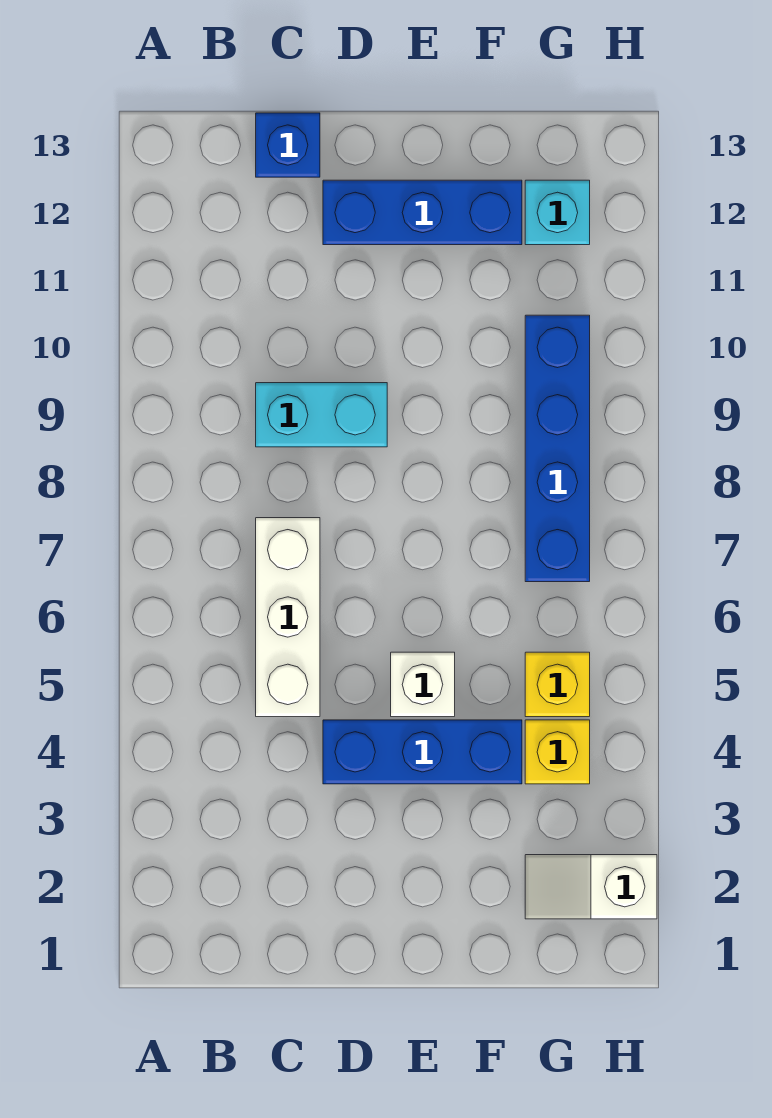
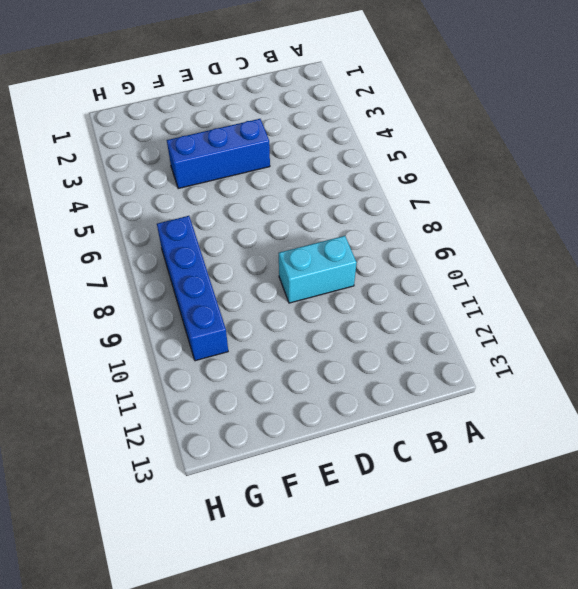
none -> white 1x3 brick [256,518,320,717]
none -> blue 1x1 brick [256,113,320,177]

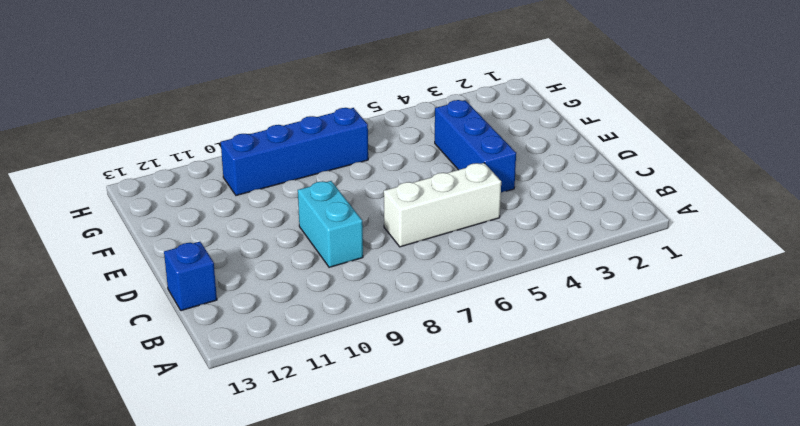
none -> blue 1x3 brick [323,180,522,245]
none -> white 1x1 brick [391,652,455,717]

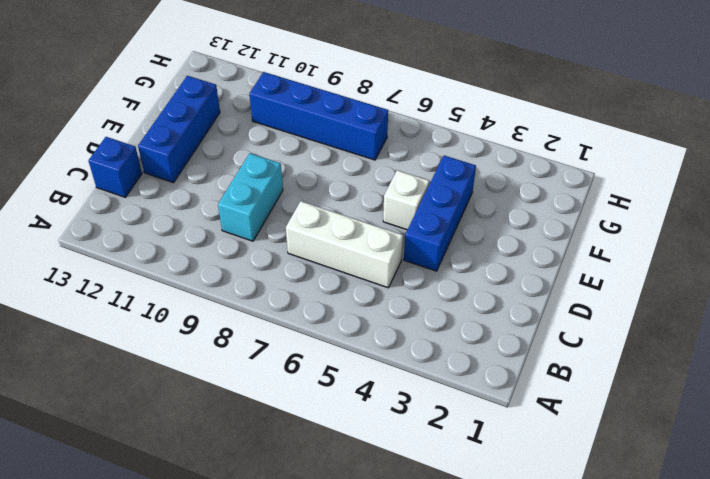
none -> white 1x2 slope [525,855,657,919]
none -> yellow 1x1 brick [525,720,590,784]

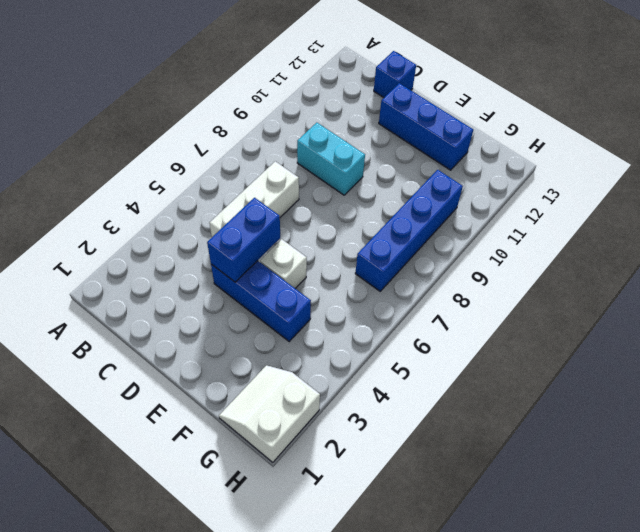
blue 1x2 brick [207,198,280,282] -> none
white 2x2 slope [219,365,320,462] -> white 1x2 slope [525,855,657,919]
none -> yellow 1x1 brick [525,720,590,784]
none -> yellow 1x1 brick [525,652,590,717]

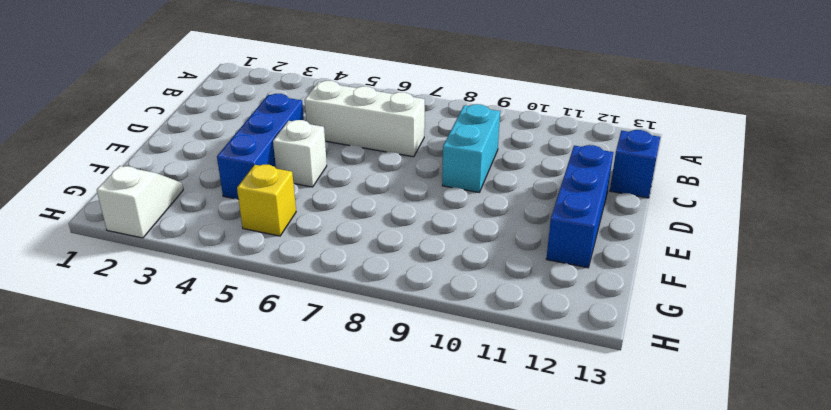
none -> yellow 1x1 brick [525,720,590,784]
none -> blue 1x4 brick [525,315,590,582]

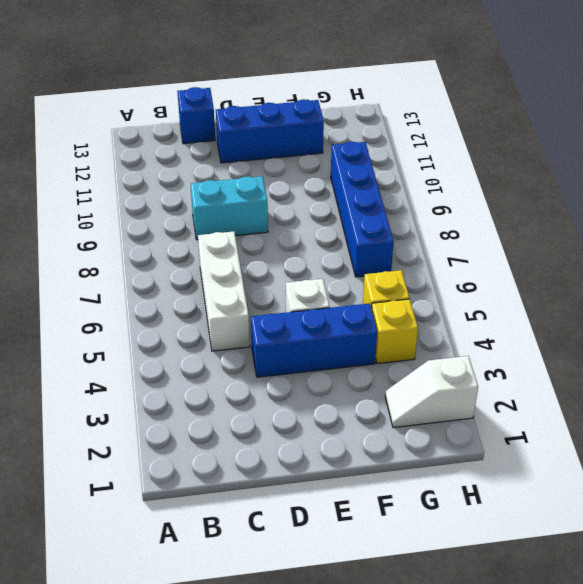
none -> cyan 1x1 brick [525,180,590,245]

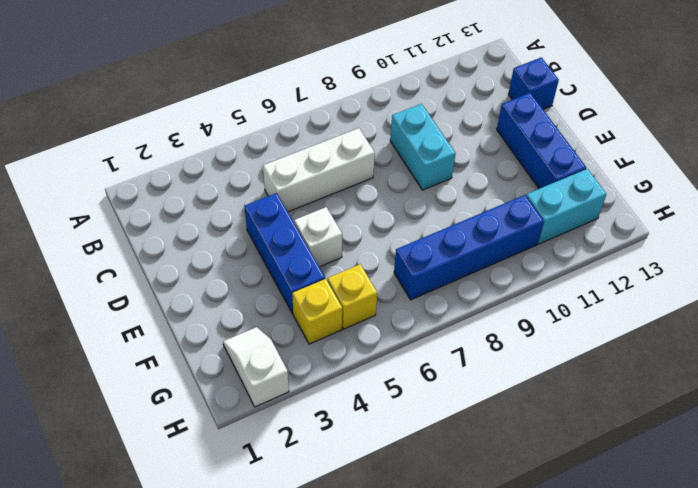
cyan 1x2 brick [526,169,606,244] -> cyan 1x1 brick [525,180,590,245]

